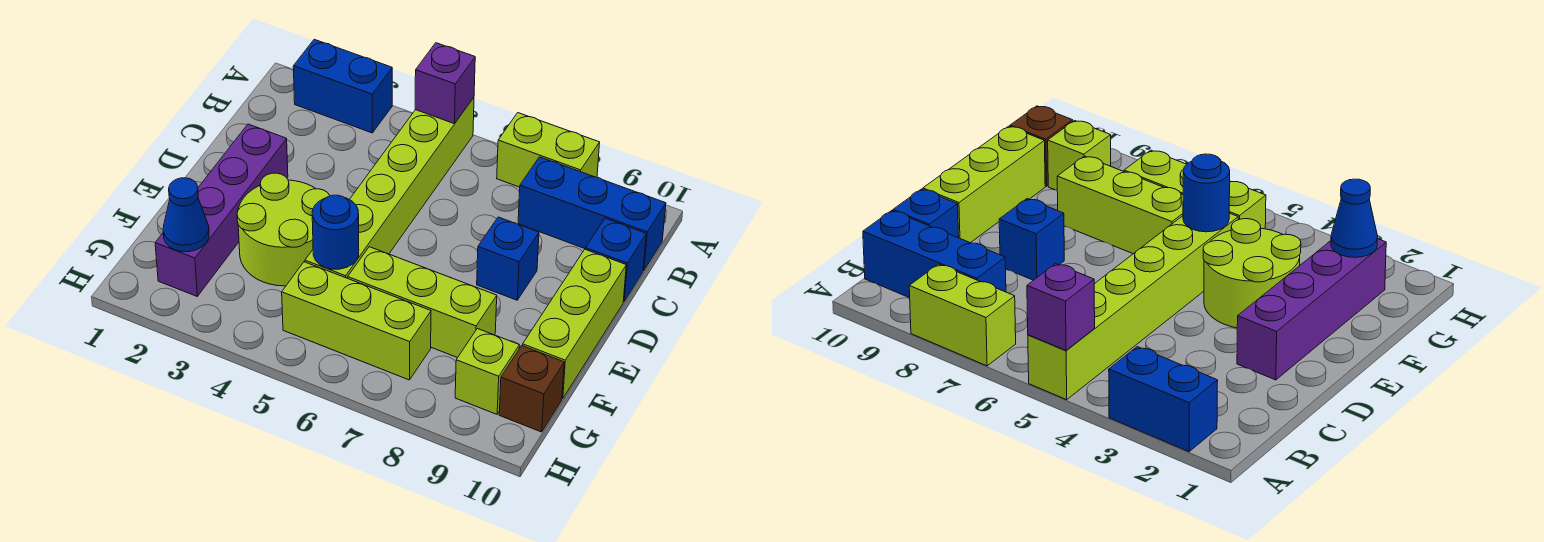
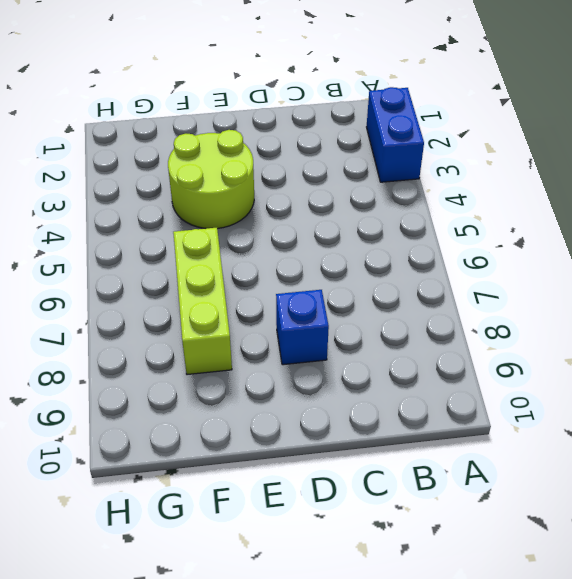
none -> lime 1x6 brick [305,98,474,278]
none -> lime 1x2 brick [497,113,600,187]
none -> blue 1x3 brick [518,157,666,270]

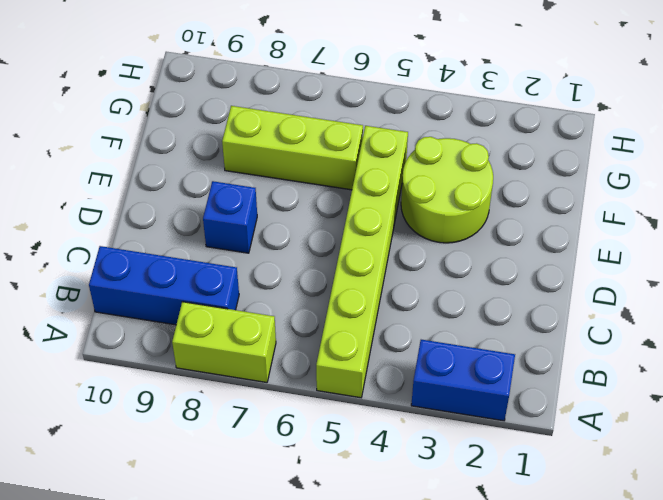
none -> blue 1x1 brick [586,218,646,301]
none -> purple 1x4 brick [155,124,288,296]
none -> lime 1x3 brick [523,249,626,398]

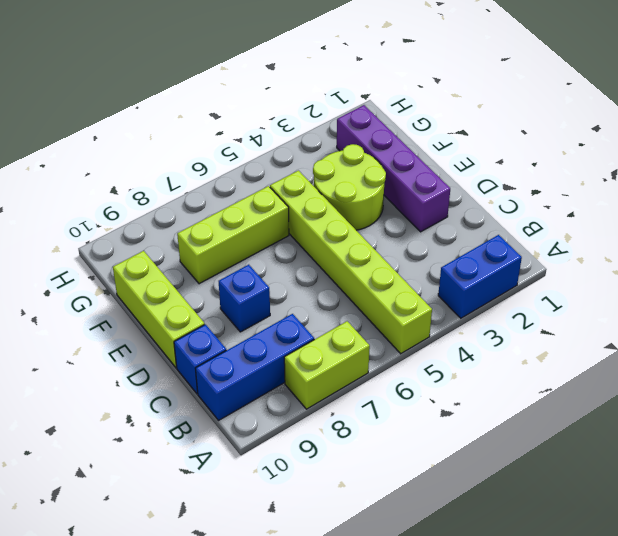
none -> lime 1x3 brick [282,262,431,380]
none -> lime 1x1 brick [455,329,519,414]
none -> brown 1x1 brick [499,346,564,432]

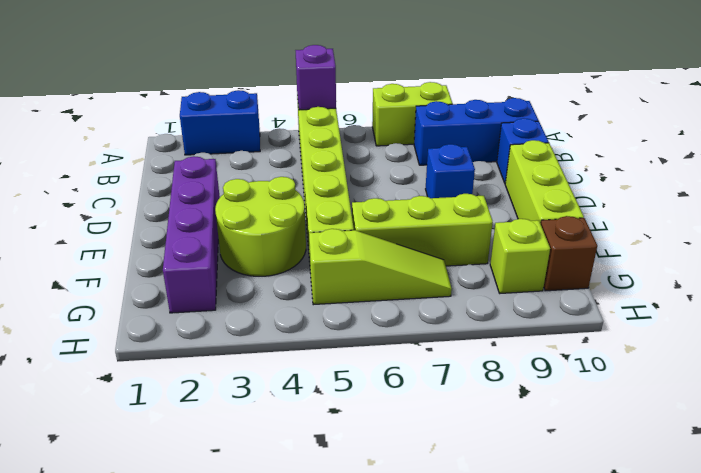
lime 1x3 slope [309,229,452,305] -> lime 1x3 brick [282,262,431,380]
none -> blue 1x1 round brick [312,195,359,269]
none -> blue 1x1 cone [163,178,209,252]

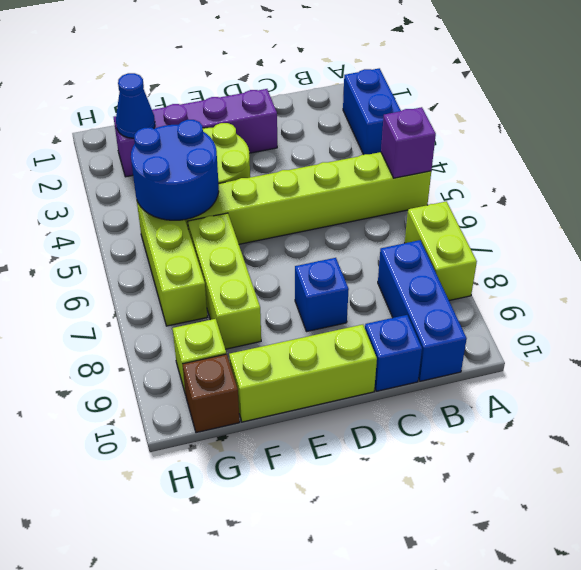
blue 2x2 round brick [131,120,219,220] -> blue 1x1 round brick [312,195,359,269]

